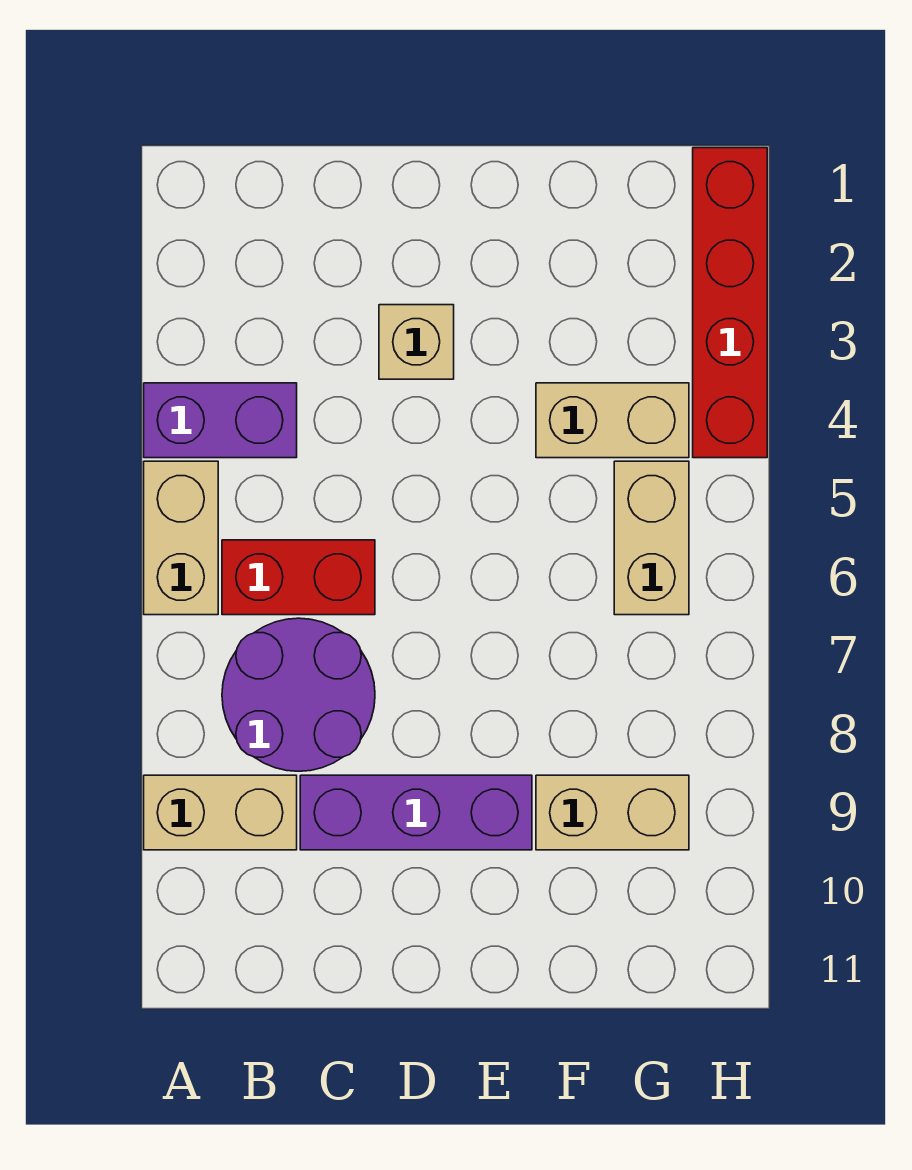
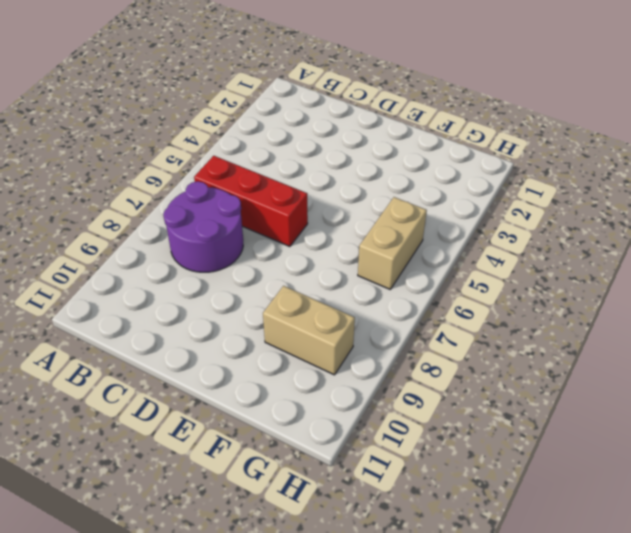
red 1x3 brick [194,156,308,247] -> red 1x2 brick [222,540,375,615]
none -> purple 1x2 brick [144,383,297,458]
none -> tan 1x2 brick [144,461,218,615]

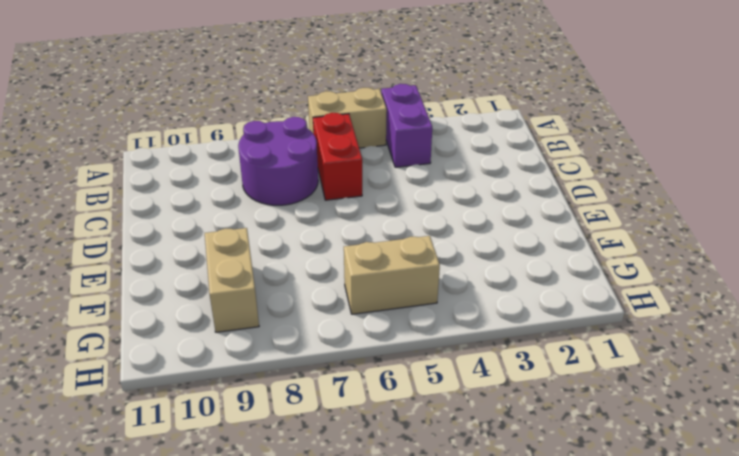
none -> tan 1x2 brick [144,775,297,850]
none -> purple 1x3 brick [300,775,532,850]

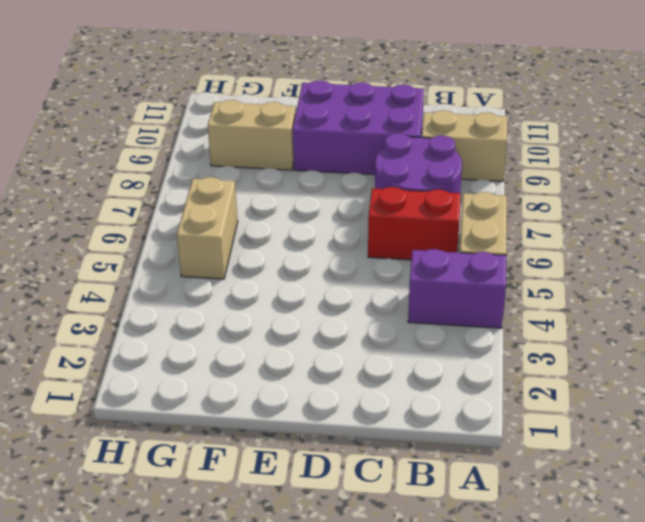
purple 2x3 brick [293,80,424,175] -> purple 1x3 brick [300,775,532,850]
none -> tan 1x1 brick [379,305,454,379]
none -> tan 1x2 brick [536,383,689,458]

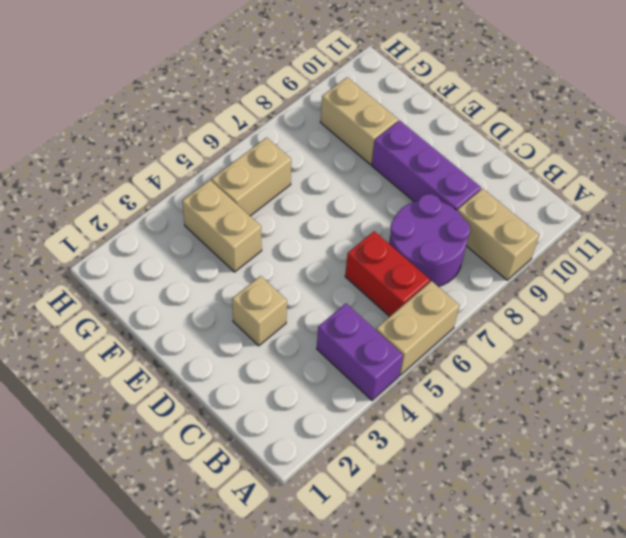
none -> red 1x4 brick [693,148,767,458]

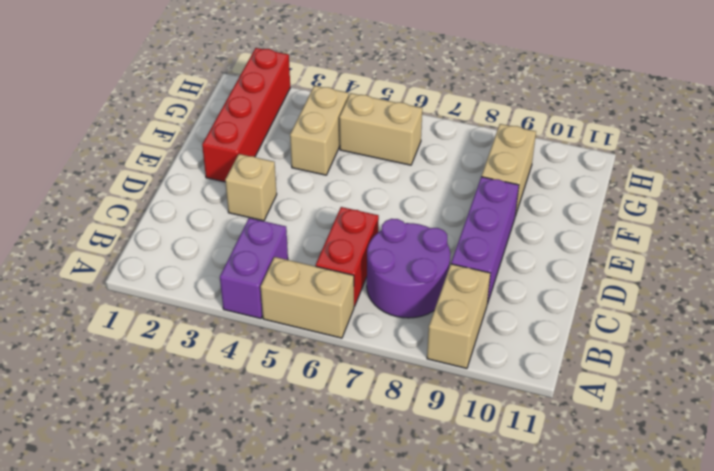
red 1x4 brick [202,48,290,182] -> red 1x4 brick turned to [693,148,767,458]

